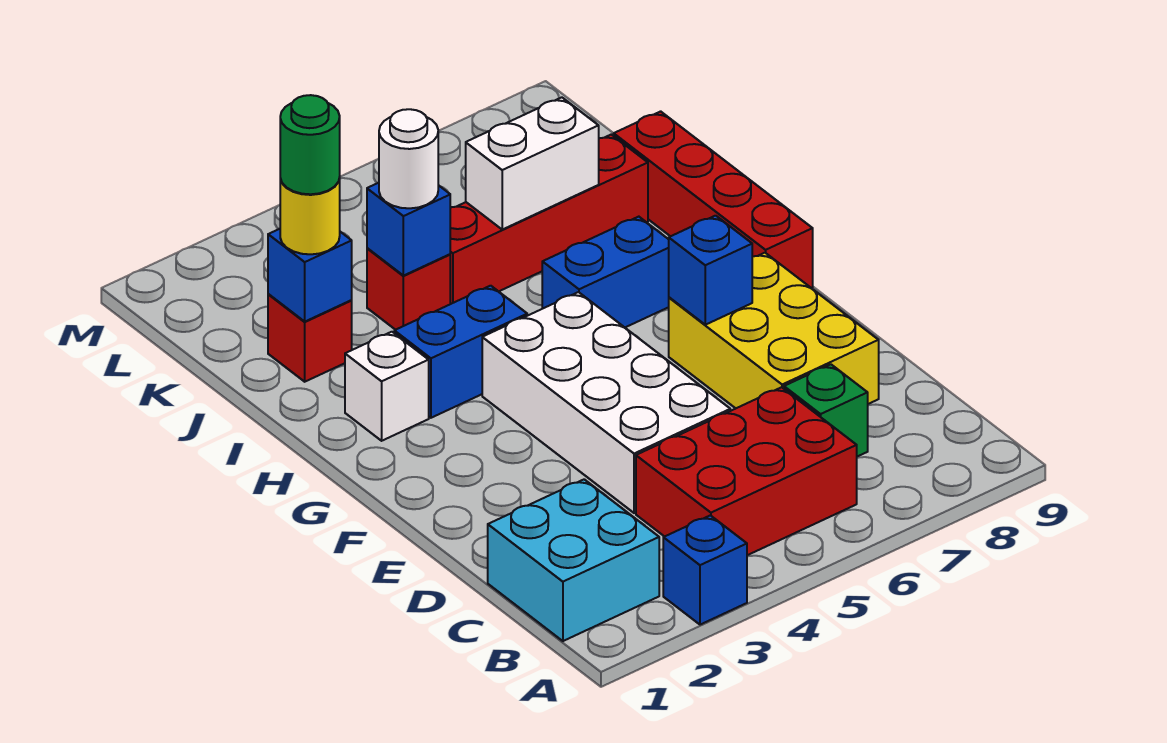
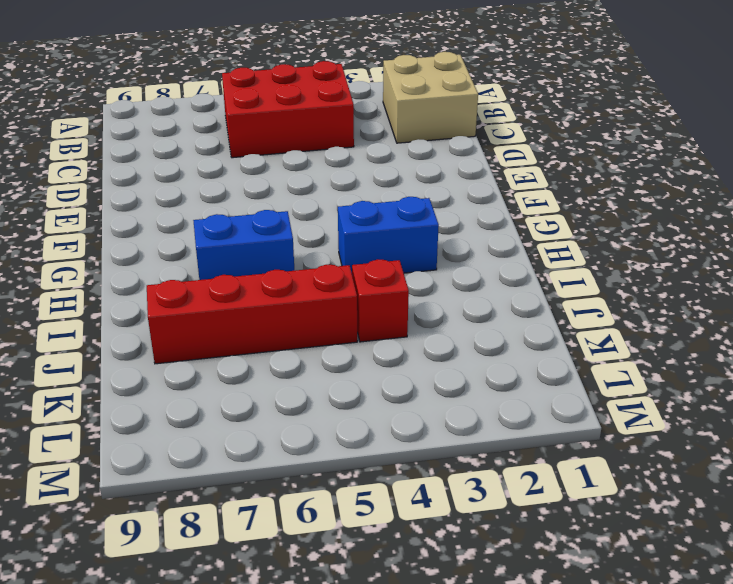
tan 2x2 brick [383,52,478,143] -> cyan 2x2 brick [488,479,659,641]
none -> blue 1x1 brick [663,515,747,625]
none -> green 1x1 brick [784,364,868,457]
none -> white 2x4 brick [482,292,730,513]

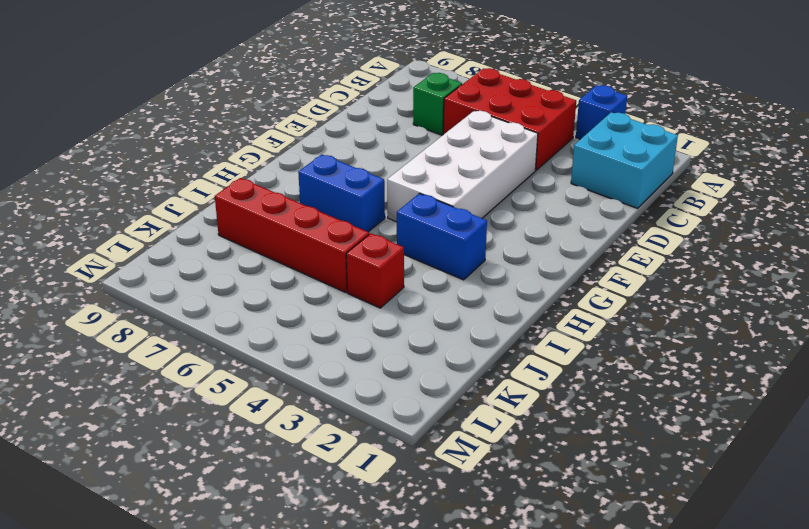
none -> yellow 2x3 brick [669,253,879,408]
none -> red 1x4 brick [614,111,813,288]
none -> white 1x1 brick [345,332,429,441]

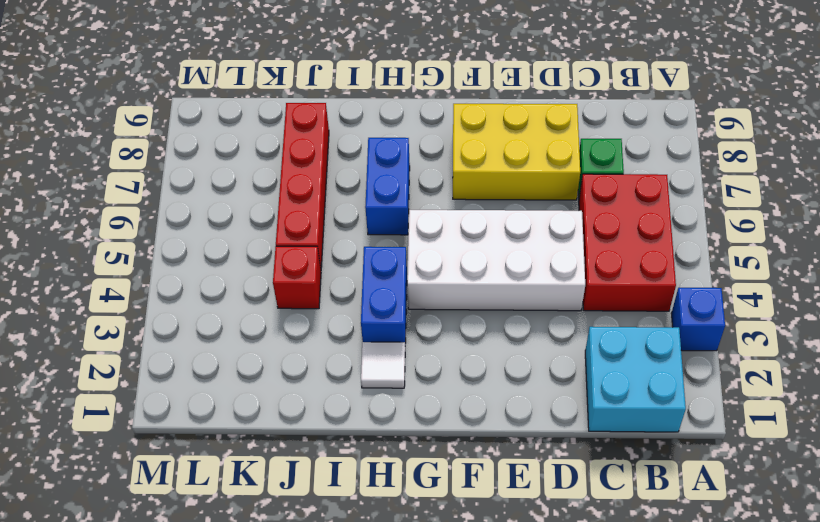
white 1x1 tile [361,342,405,388] -> white 1x1 brick [345,332,429,441]
none -> red 1x4 brick [614,111,813,288]
none -> red 1x1 brick [268,294,352,382]
none -> blue 1x1 brick [669,216,752,325]

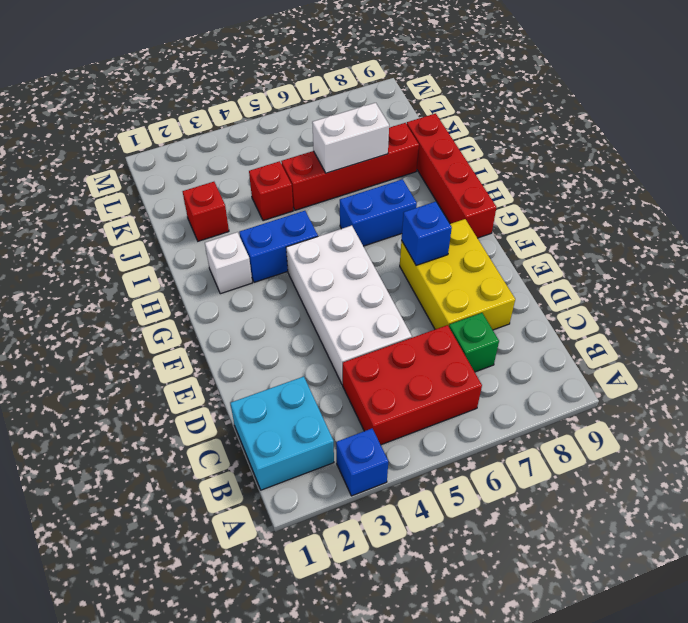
none -> blue 1x1 brick [268,229,352,321]
none -> blue 1x1 brick [367,183,450,276]
none -> yellow 1x1 round brick [280,178,340,254]

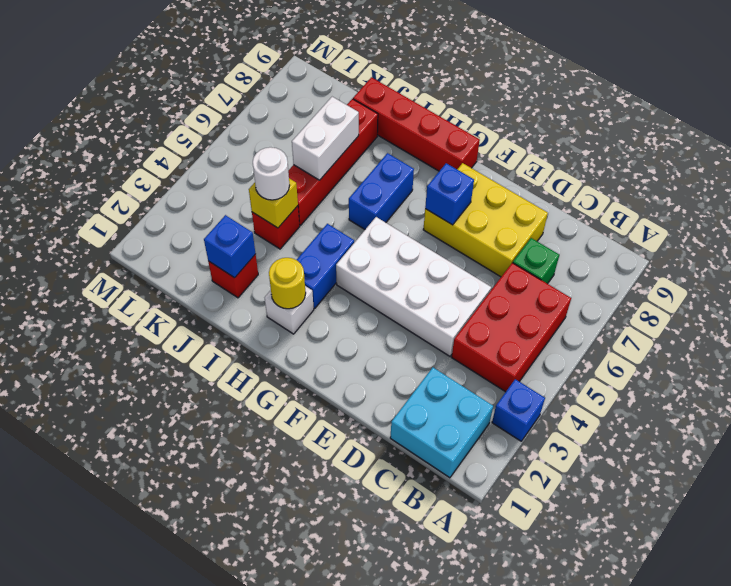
yellow 1x1 round brick [269,258,306,309] -> yellow 1x1 round brick moved to [280,178,340,254]
yellow 1x1 brick [249,178,298,228] -> blue 1x1 brick [367,183,450,276]
none -> green 1x1 round brick [280,95,340,194]

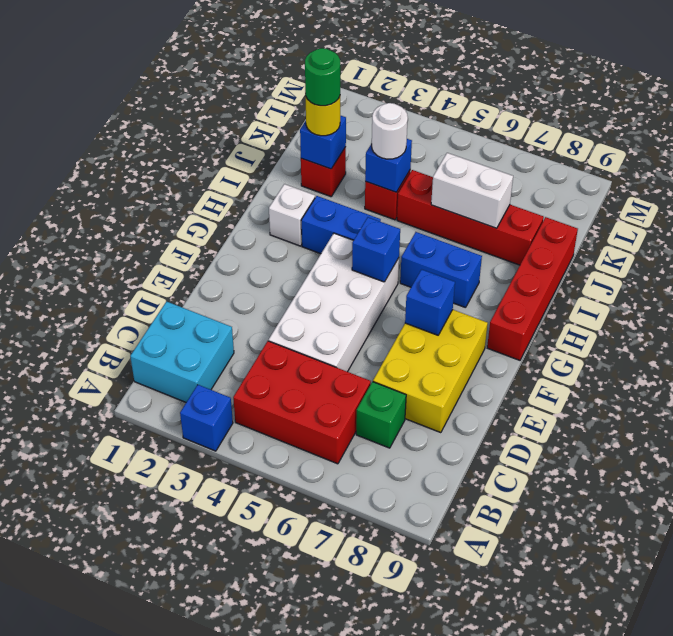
blue 1x1 brick [352,217,400,282] -> none

